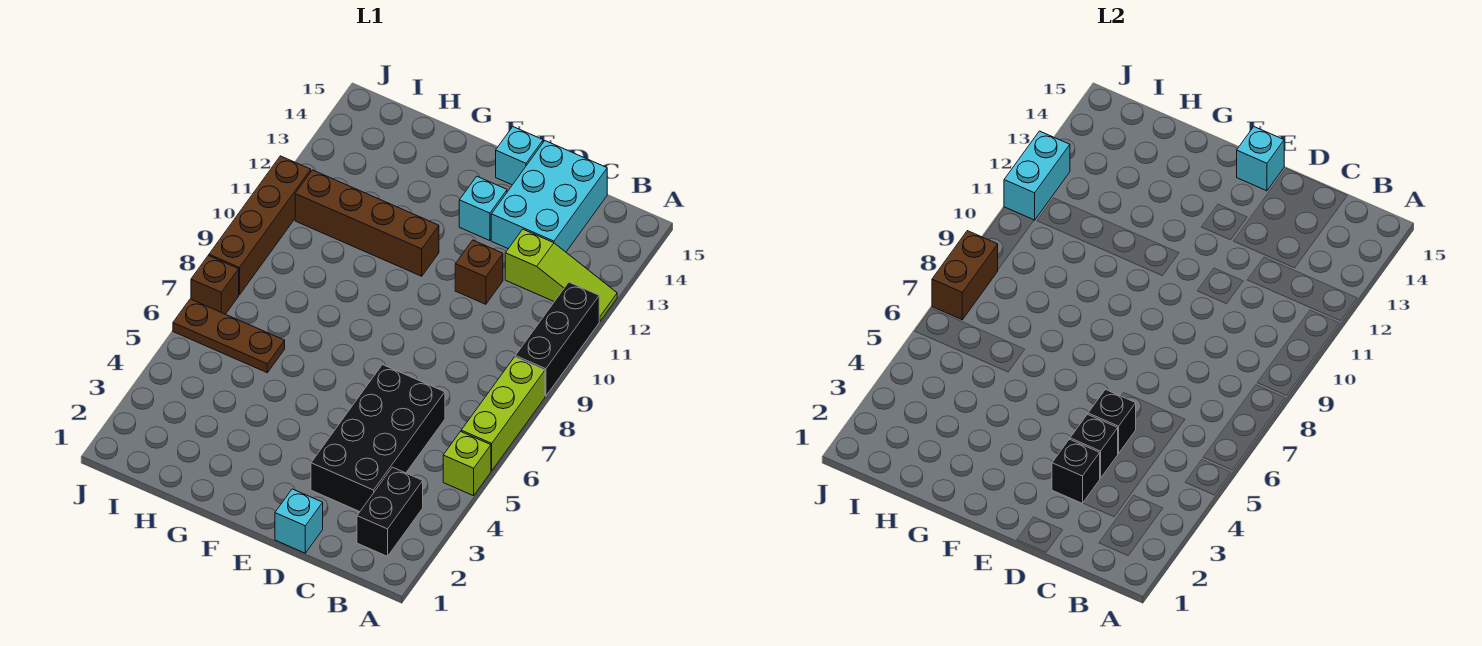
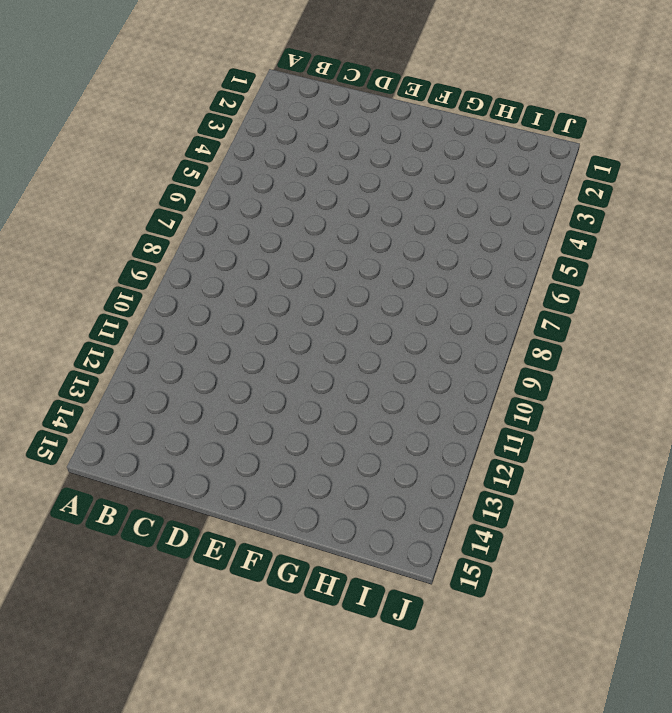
none -> lime 1x1 brick [443,432,491,496]
none -> lime 1x3 brick [461,357,545,471]
none -> black 1x3 brick [515,282,599,396]

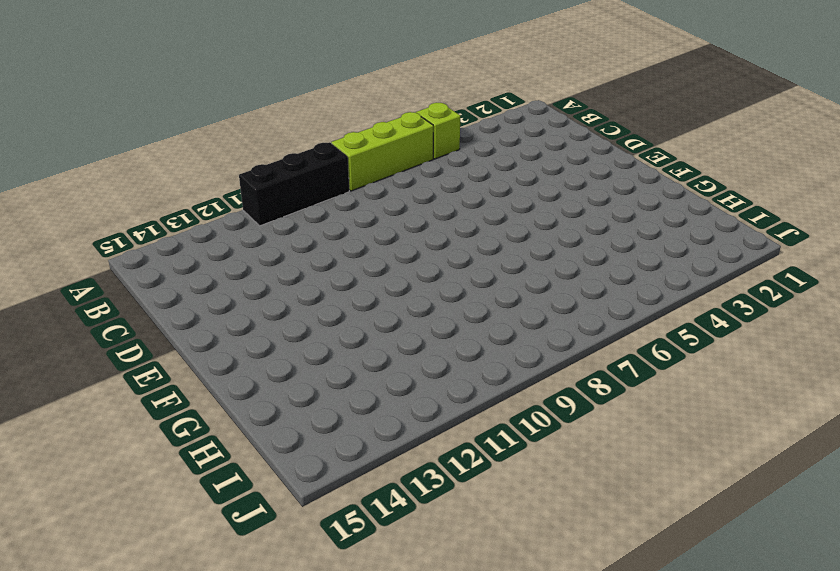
none -> lime 1x3 slope [505,229,617,321]
none -> black 1x2 brick [357,467,423,556]
none -> black 2x4 brick [311,365,445,512]

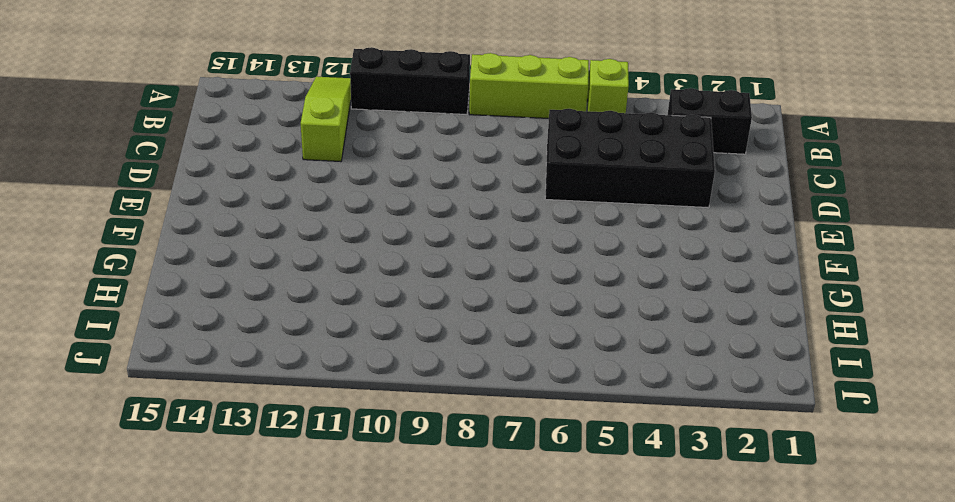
none -> cyan 2x3 brick [491,141,607,252]
none -> cyan 1x1 brick [275,489,323,553]
none -> brown 1x1 brick [455,240,503,304]

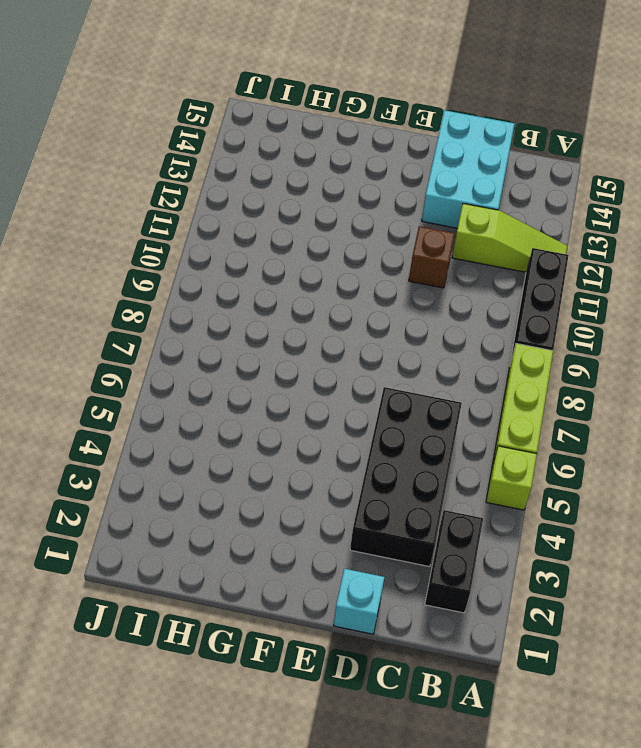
none -> cyan 1x1 brick [459,176,507,241]
none -> cyan 1x1 brick [496,127,543,185]
none -> brown 1x4 brick [295,170,439,276]

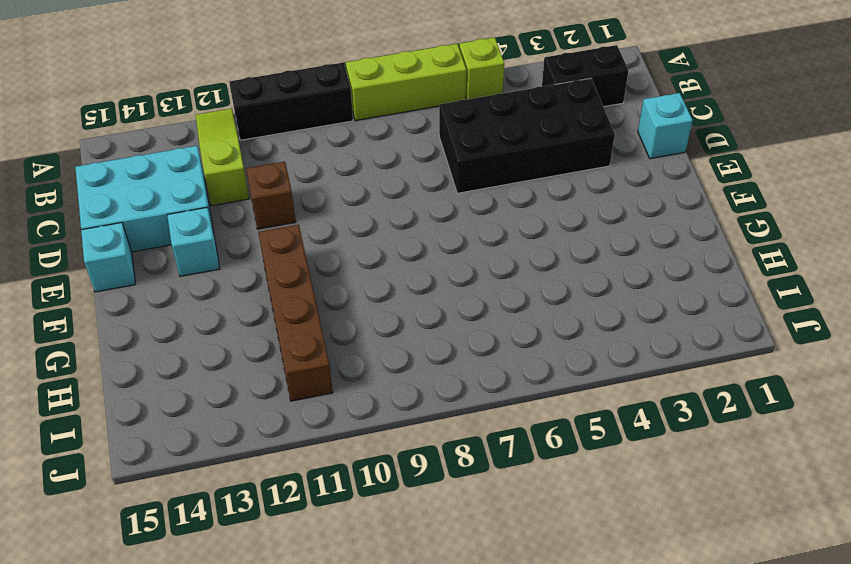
none -> brown 1x3 plate [173,299,285,373]
none -> brown 1x1 brick [191,256,239,314]
none -> brown 1x4 brick [209,156,311,295]

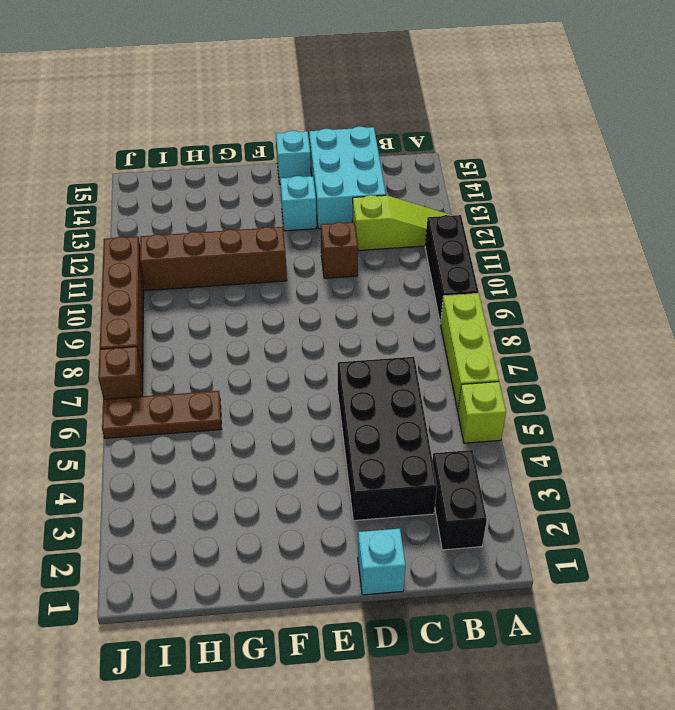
none -> black 1x1 brick [1052,439,1100,503]
none -> black 1x1 brick [1070,414,1118,478]
none -> black 1x1 brick [1088,389,1136,453]

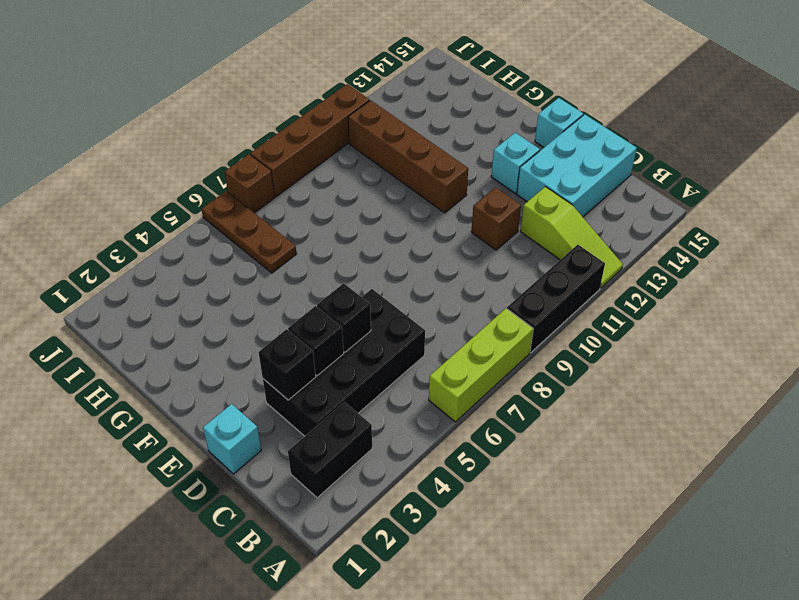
none -> lime 1x1 brick [443,432,491,496]
none -> cyan 1x1 brick [1237,127,1284,191]
none -> brown 1x2 brick [932,231,998,320]

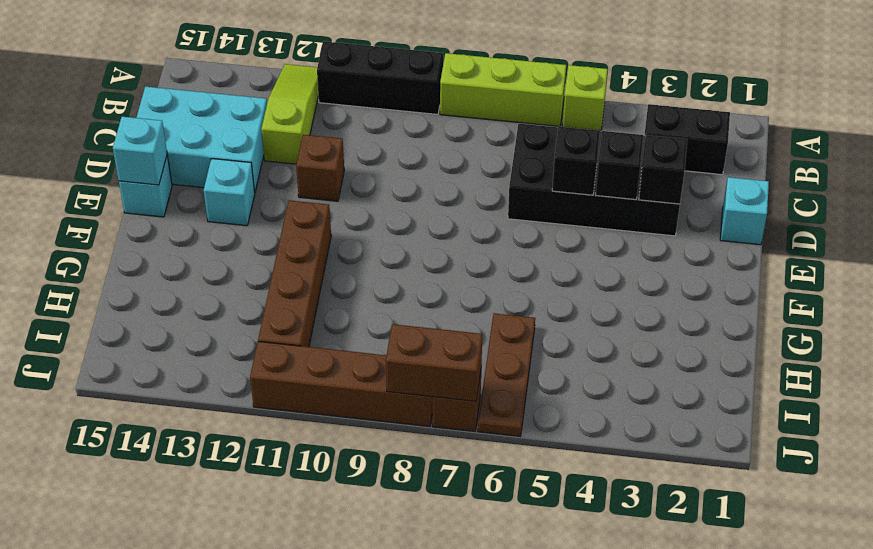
none -> cyan 1x2 brick [1004,131,1070,220]

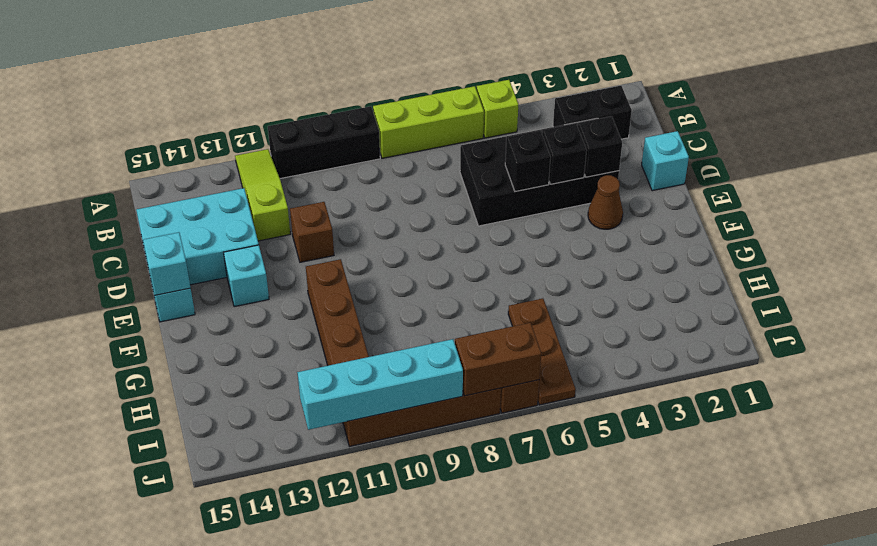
brown 1x1 cone [588,175,623,229] -> none
cyan 1x4 brick [297,339,463,430] -> cyan 1x2 brick [1004,131,1070,220]

